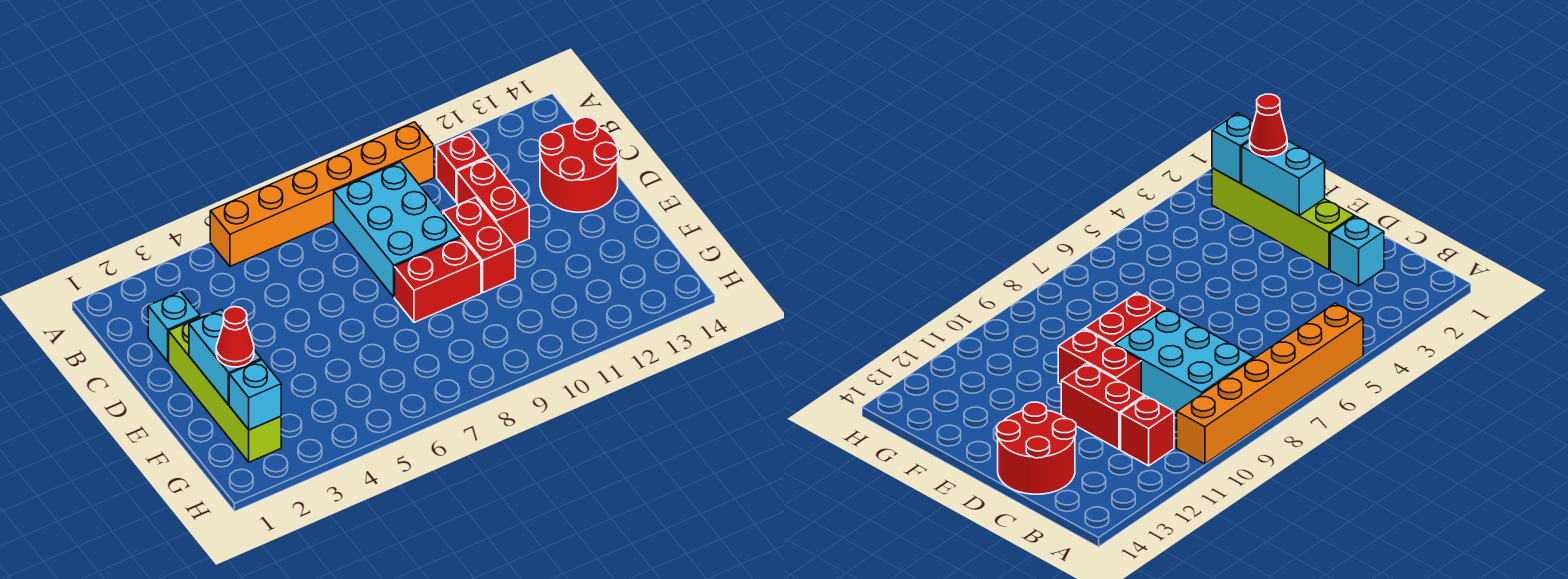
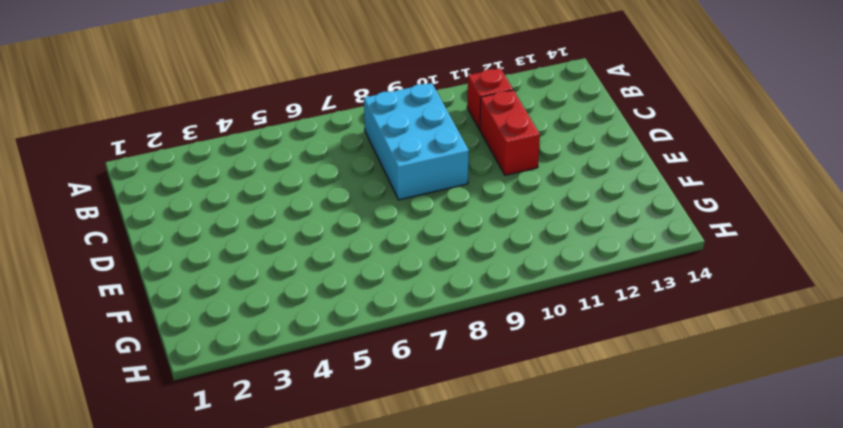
none -> orange 1x6 brick [210,122,434,266]
none -> cyan 1x1 brick [148,292,200,361]
none -> red 2x2 round brick [540,117,618,212]

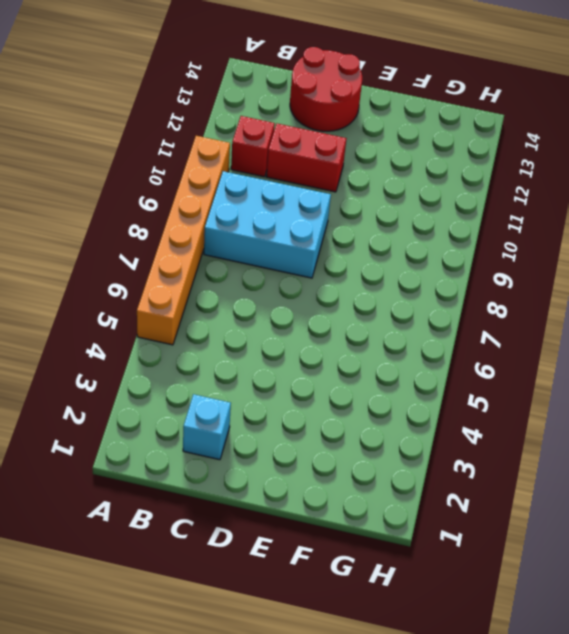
none -> lime 1x4 brick [169,317,281,462]
none -> red 1x2 brick [443,198,515,292]
none -> red 1x2 brick [395,238,481,322]

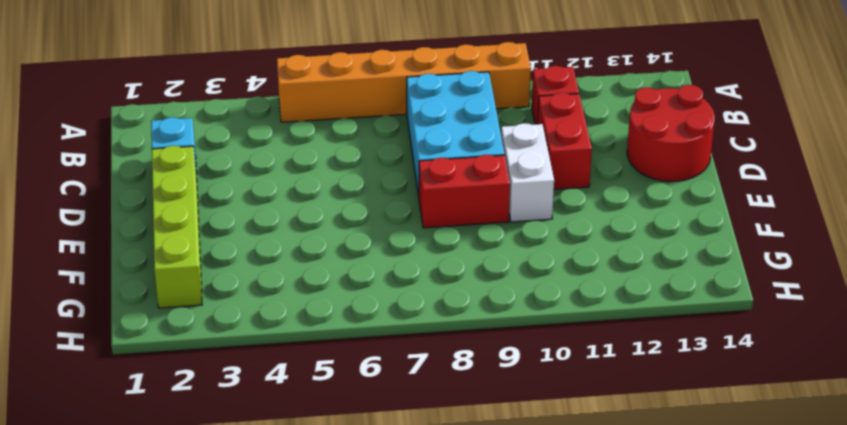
white 1x2 brick [501,123,554,222] -> red 1x2 brick [443,198,515,292]
none -> cyan 1x2 brick [189,309,261,405]
none -> cyan 1x1 brick [229,360,281,430]
none -> red 1x1 cone [216,307,254,367]

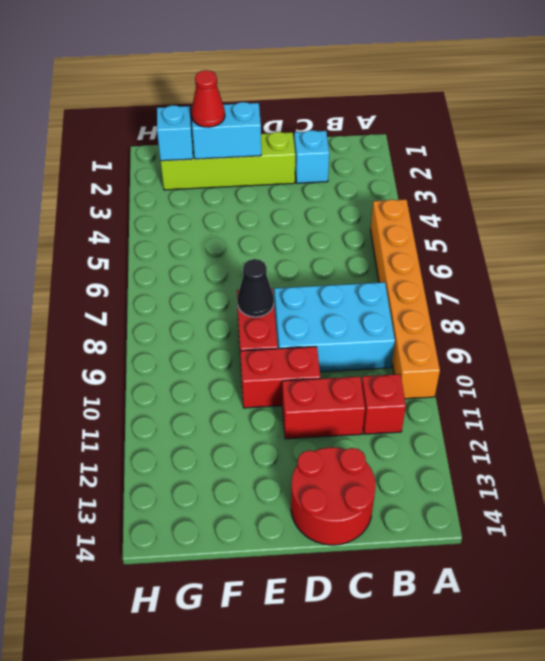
black 1x1 cone [237,259,274,317] -> none

